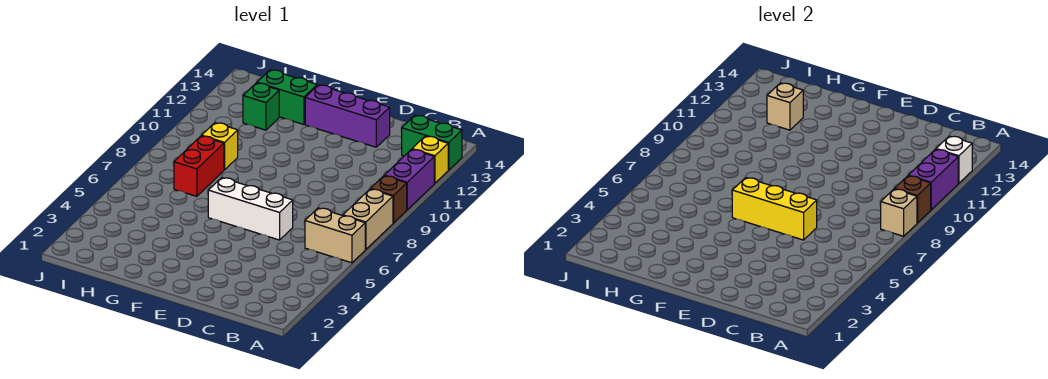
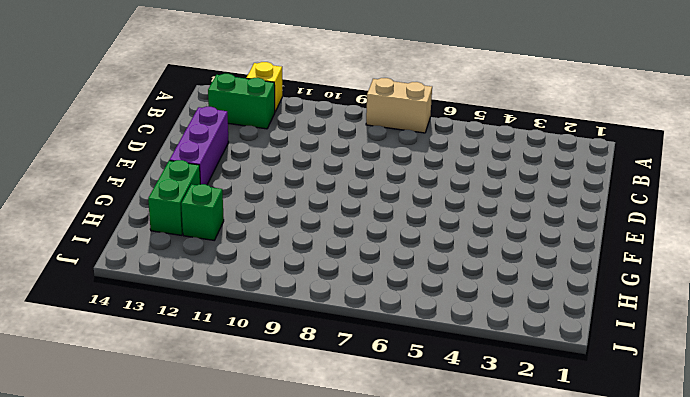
green 1x2 brick [208,74,275,129] -> green 1x2 brick turned to [402,115,462,170]
none -> tan 1x2 brick [305,208,365,263]
none -> brown 1x1 brick [371,176,407,223]
none -> purple 1x2 brick [384,149,434,210]

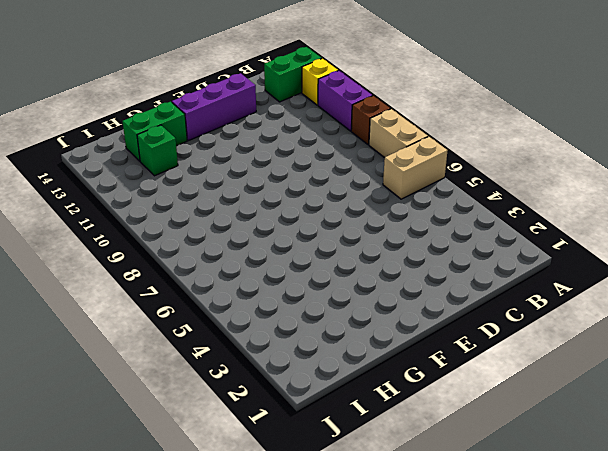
none -> white 1x3 brick [208,178,293,240]
none -> red 1x2 brick [174,136,224,196]
none -> yellow 1x1 brick [202,123,238,170]

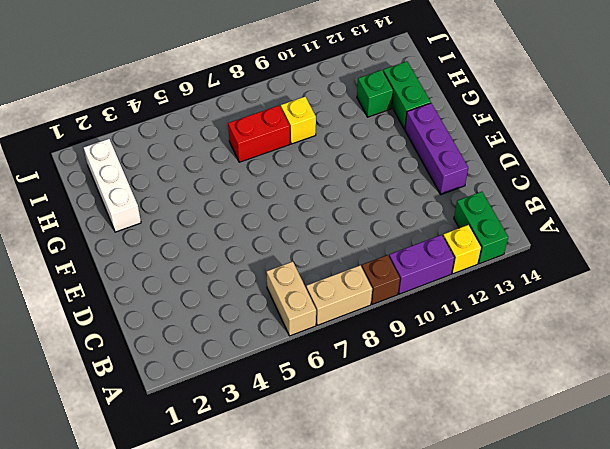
white 1x3 brick [83,139,141,232] -> white 1x3 brick moved to [208,178,293,240]
none -> tan 1x1 brick [881,189,917,236]
none -> brown 1x1 brick [895,176,931,223]
none -> purple 1x2 brick [908,149,958,210]

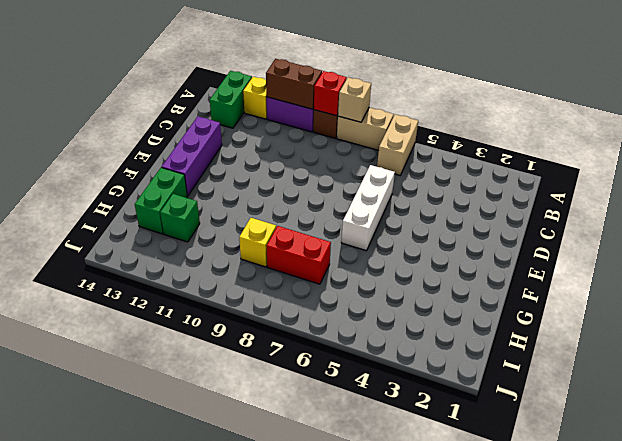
red 1x1 brick [314,71,347,116] -> brown 1x1 brick [895,176,931,223]
brown 1x2 brick [266,59,322,109] -> purple 1x2 brick [908,149,958,210]
none -> white 1x1 brick [936,136,972,183]
none -> yellow 1x3 brick [732,178,817,240]
none -> tan 1x1 brick [767,83,803,130]

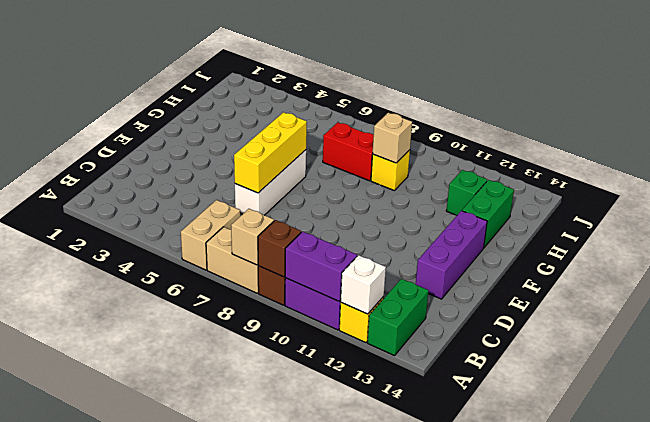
tan 1x1 brick [373,113,412,163] -> tan 1x1 brick moved to [767,83,803,130]

